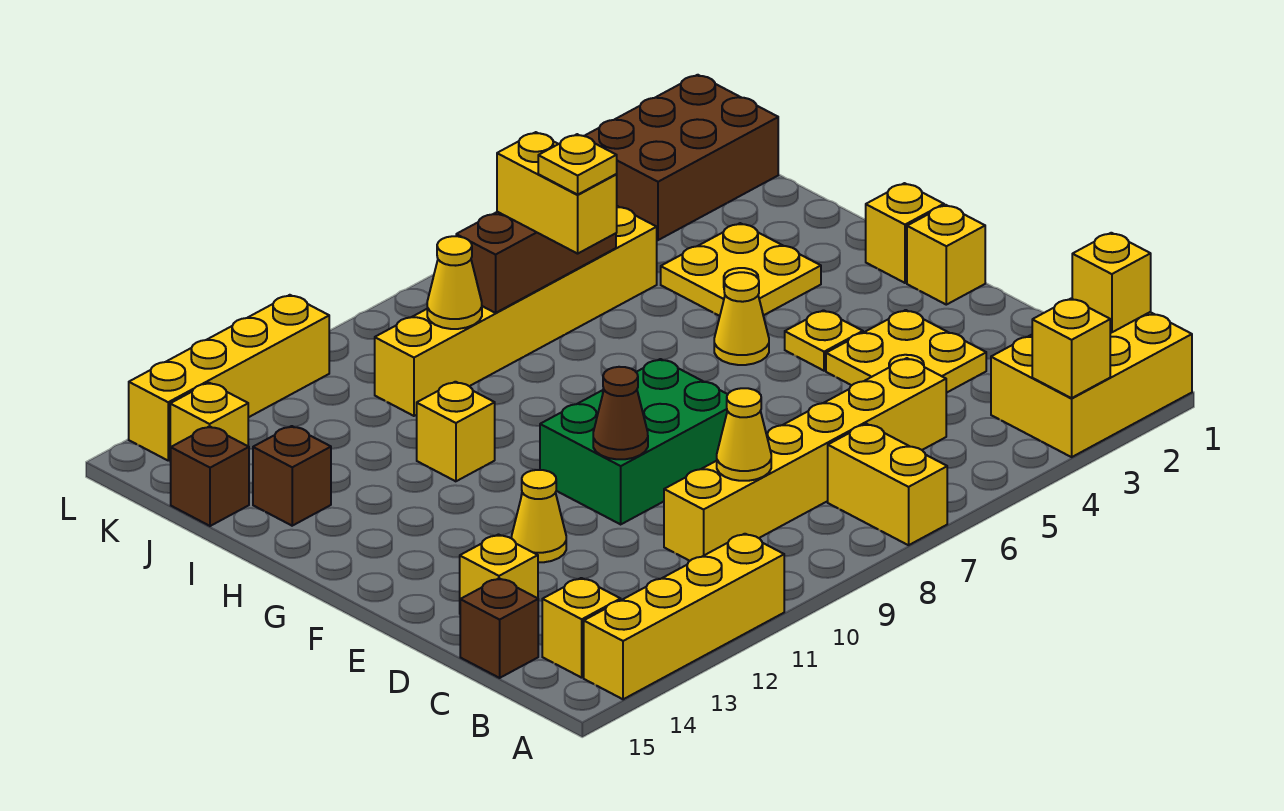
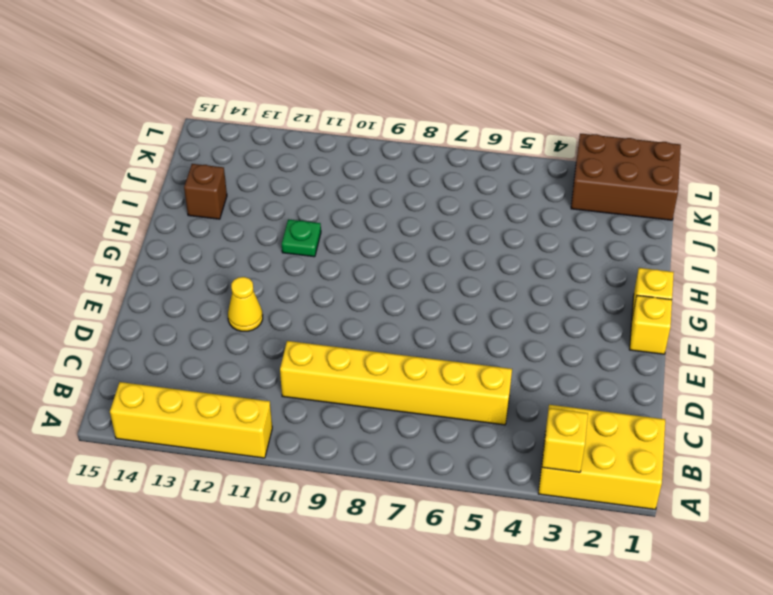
green 1x1 plate [282,219,321,257] -> yellow 1x1 brick [417,382,495,481]
none -> yellow 1x2 brick [828,424,947,545]
none -> yellow 1x1 brick [542,578,621,678]
none -> brown 1x1 brick [460,578,538,678]
none -> yellow 2x2 plate [826,310,986,393]

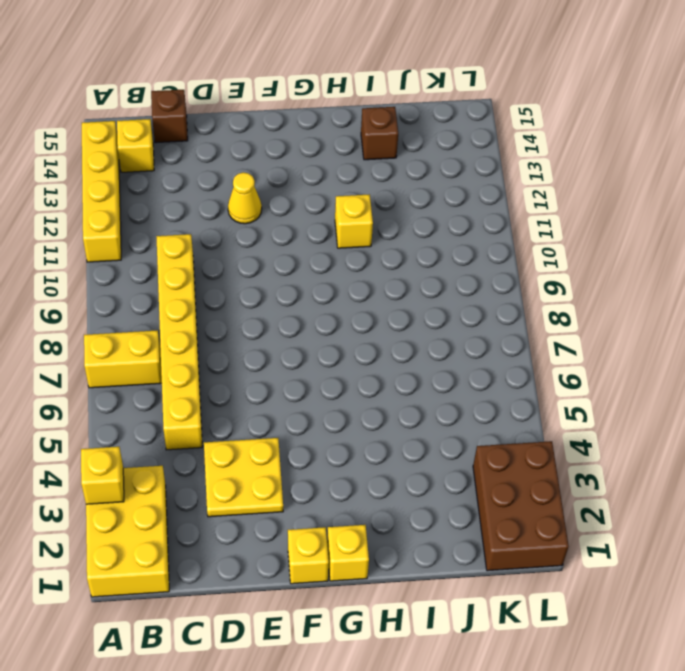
none -> yellow 1x1 brick [460,535,538,599]
none -> green 2x3 brick [540,359,728,524]
none -> yellow 1x1 plate [785,310,863,371]
none -> yellow 1x1 cone [714,272,769,365]

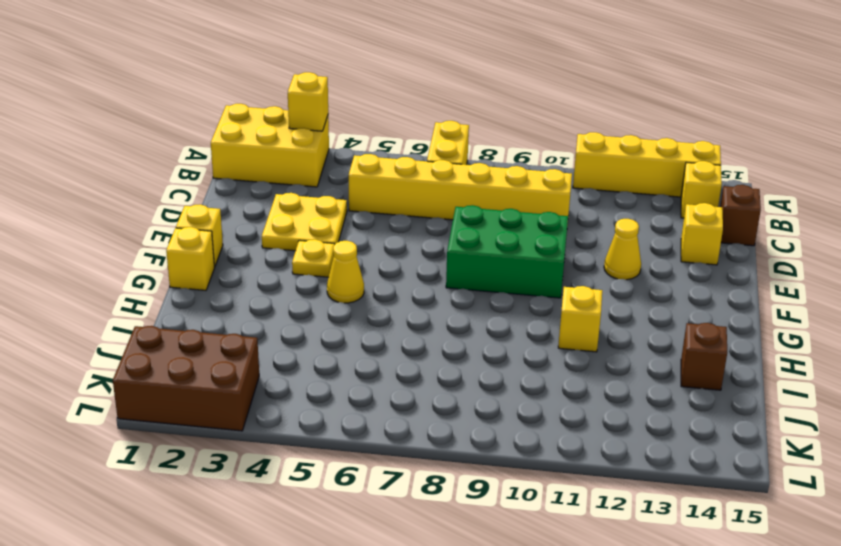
none -> yellow 2x2 plate [661,223,821,316]
none -> yellow 1x6 brick [375,206,657,416]
none -> brown 1x1 brick [171,426,249,526]
none -> yellow 1x1 brick [170,383,248,462]

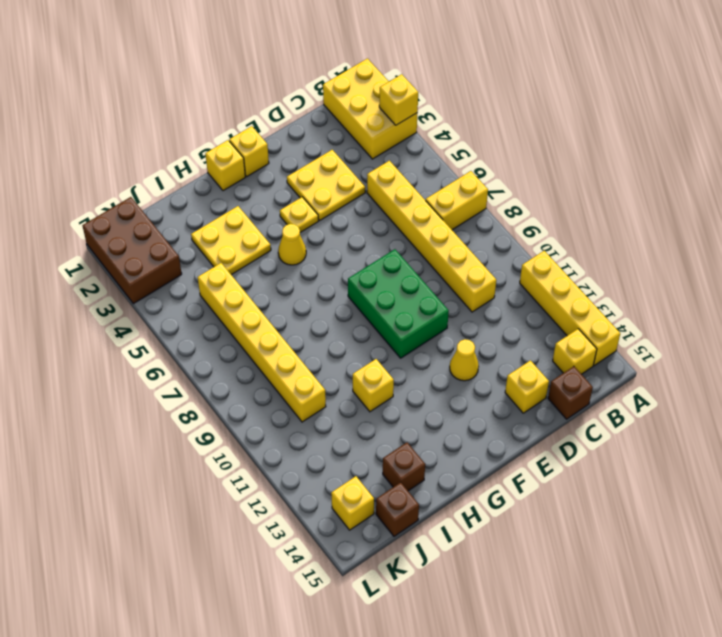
none -> yellow 1x4 brick [129,295,329,460]
none -> yellow 1x1 brick [1072,233,1151,332]
none -> yellow 1x1 cone [717,388,771,481]
none -> brown 1x1 cone [593,367,648,459]

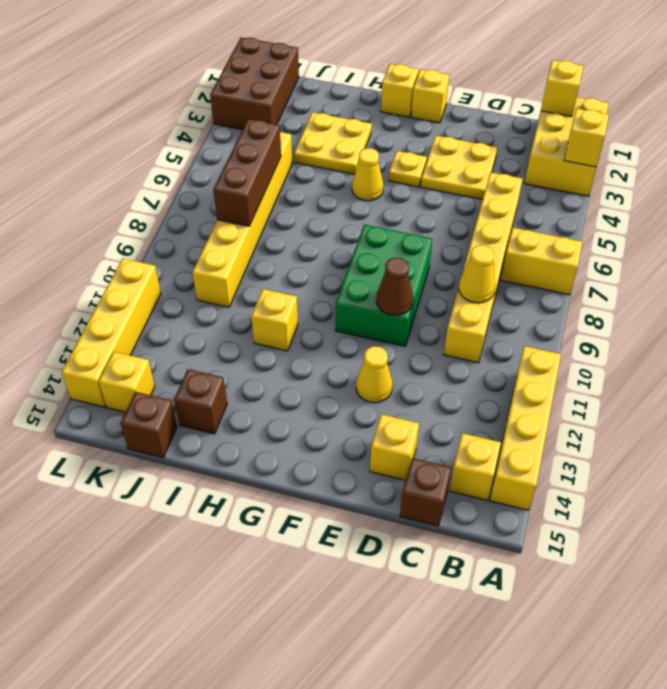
none -> yellow 1x1 cone [427,236,482,329]
none -> yellow 1x2 brick [497,132,617,254]
none -> yellow 1x1 plate [538,134,617,195]

